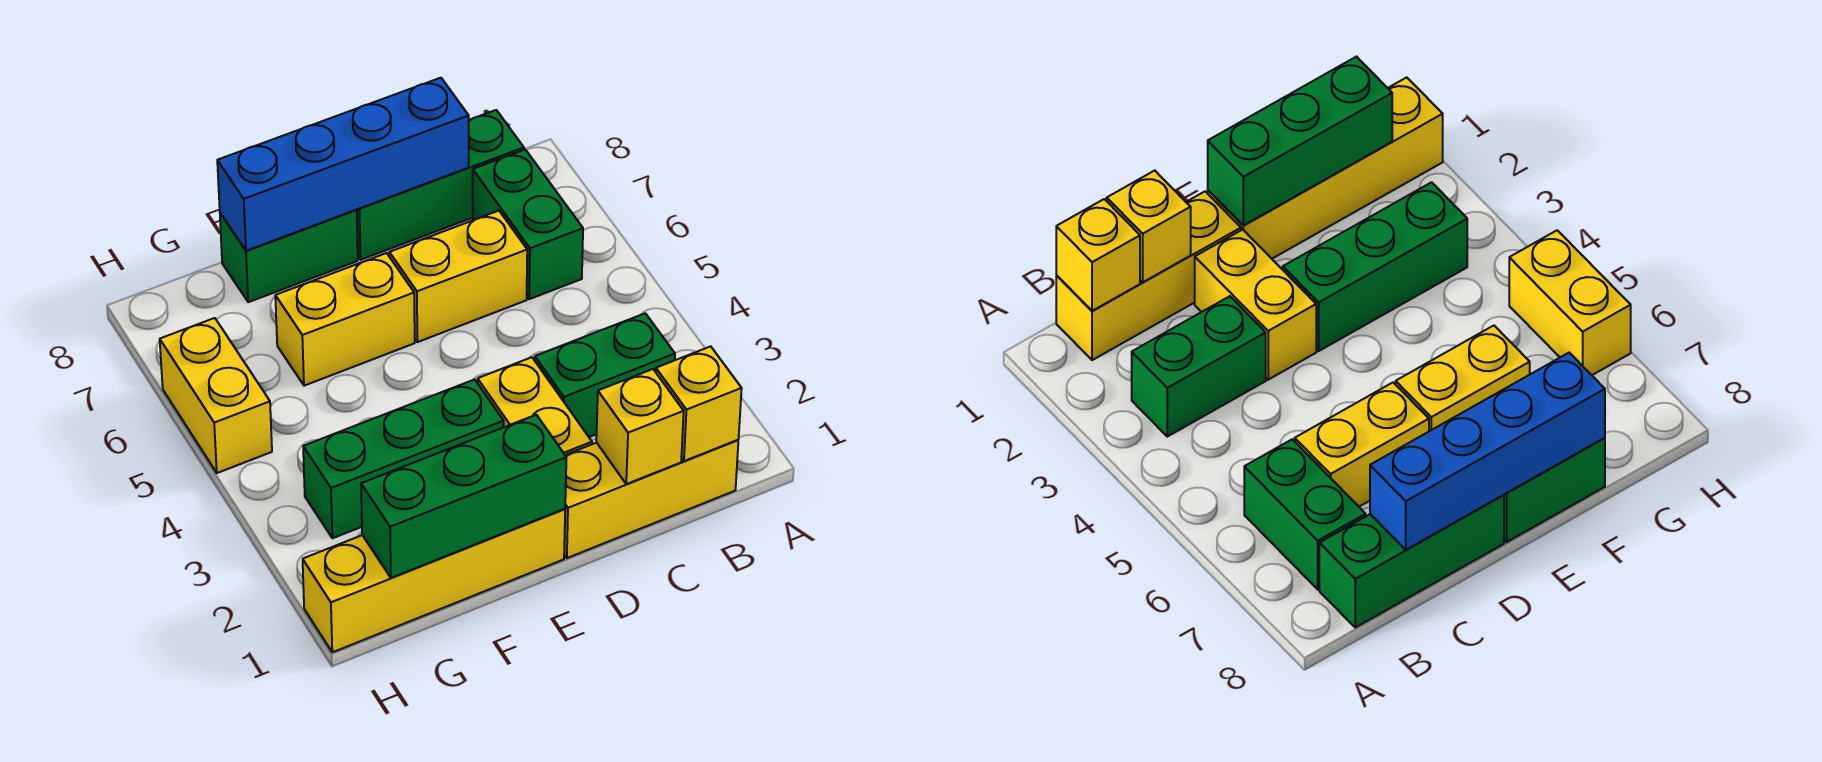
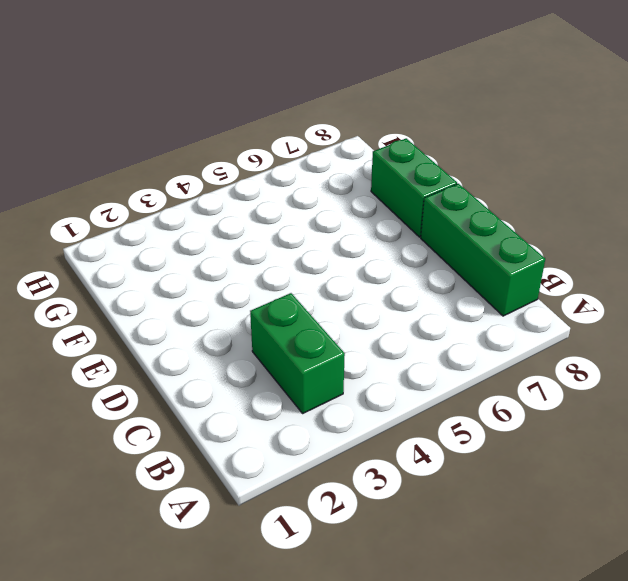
none -> yellow 1x3 brick [564,440,738,558]
none -> green 1x2 brick [473,150,583,299]
none -> yellow 1x2 brick [389,211,527,342]

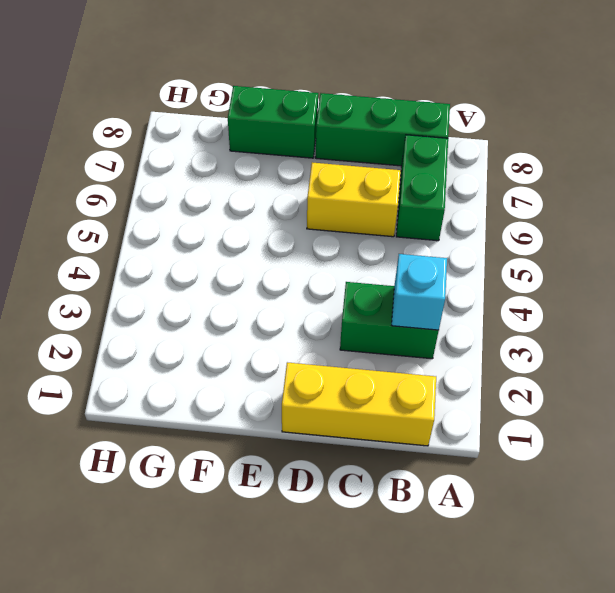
cyan 1x1 brick [392,254,447,330] -> none
none -> yellow 1x2 brick [478,357,592,455]
none -> yellow 1x4 brick [303,509,565,652]
none -> green 1x3 brick [303,379,504,538]

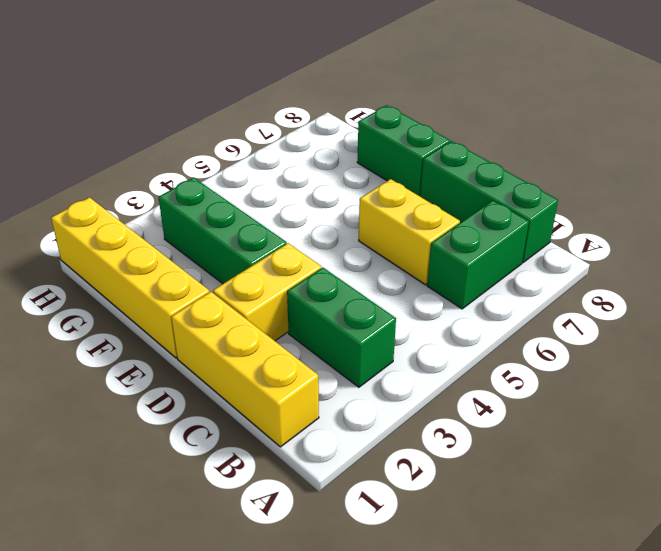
none -> yellow 1x2 brick [275,253,415,386]
none -> yellow 1x2 brick [160,318,272,473]
none -> yellow 1x1 brick [656,346,742,461]

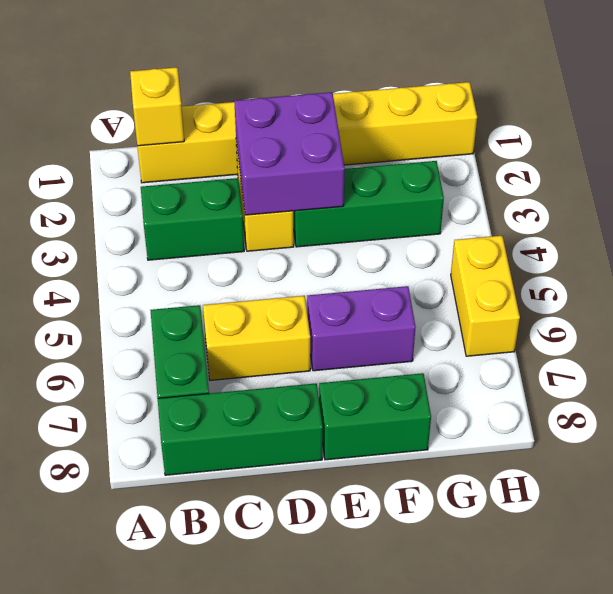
purple 2x2 brick [234,92,345,215] -> none
purple 1x2 brick [307,286,416,371] -> yellow 1x2 brick [275,253,415,386]
none -> yellow 1x1 brick [596,369,684,484]
none -> blue 1x4 brick [217,78,469,251]
none -> green 1x3 brick [361,415,566,578]

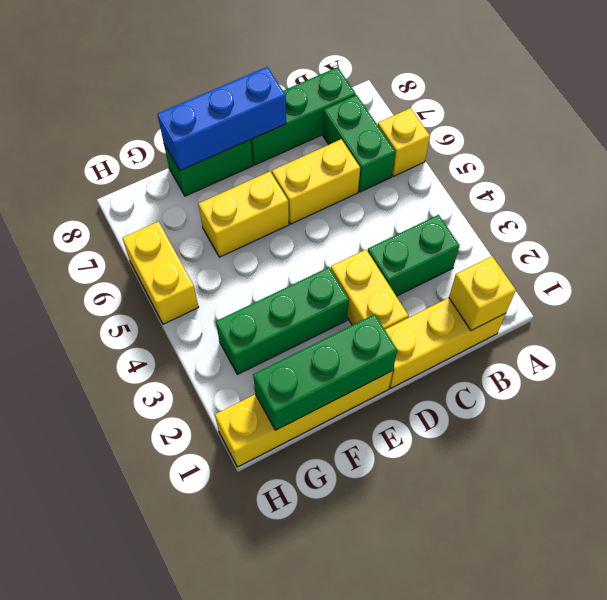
yellow 1x1 brick [378,108,430,176] -> yellow 1x1 brick moved to [596,369,684,484]
blue 1x3 brick [157,67,286,171] -> blue 1x4 brick [217,78,469,251]

